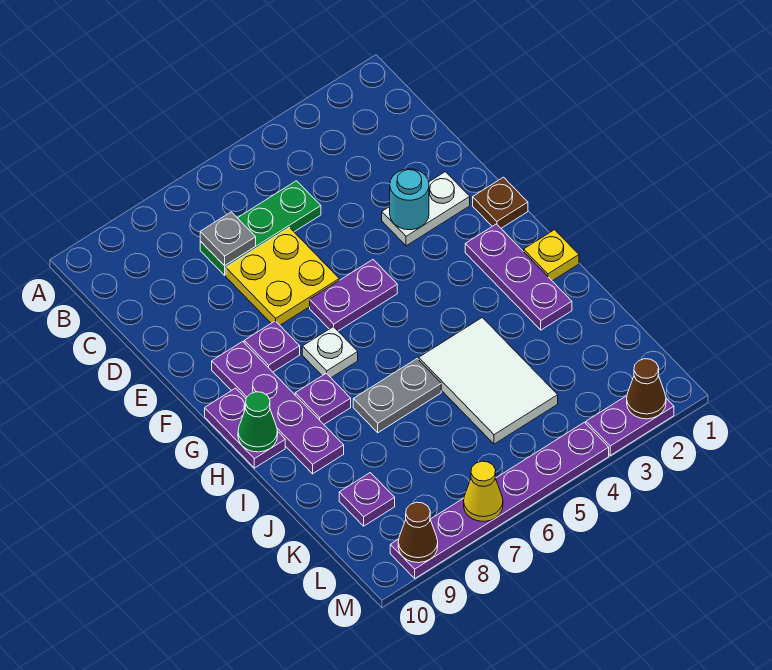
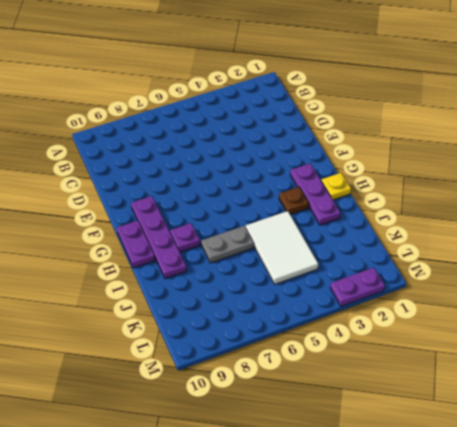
brown 1x1 plate [279,187,309,214] -> brown 1x1 plate moved to [473,177,528,228]
none -> green 1x3 plate [200,181,321,275]
none -> yellow 2x2 plate [226,228,339,325]
none -> white 1x2 plate [382,172,470,246]

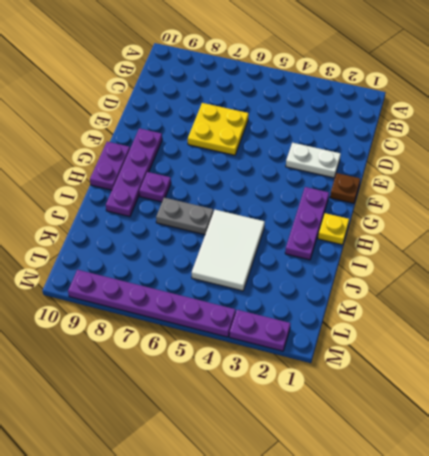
none -> green 1x3 plate [200,181,321,275]
none -> purple 1x2 plate [310,260,397,331]
none -> purple 1x1 plate [244,321,300,372]

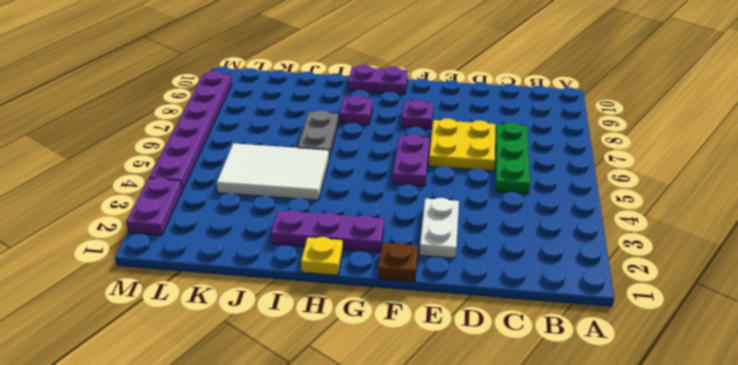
none -> purple 1x4 plate [212,341,344,474]
none -> white 1x1 plate [302,327,358,378]
none -> purple 1x1 plate [339,473,395,526]

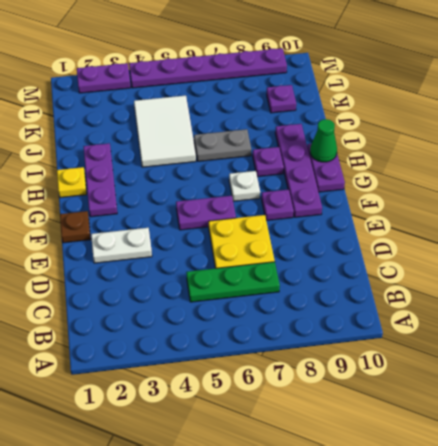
none -> grey 1x1 plate [200,212,256,266]
none -> cyan 1x1 round brick [390,169,429,230]
none -> brown 1x1 cone [627,359,666,419]

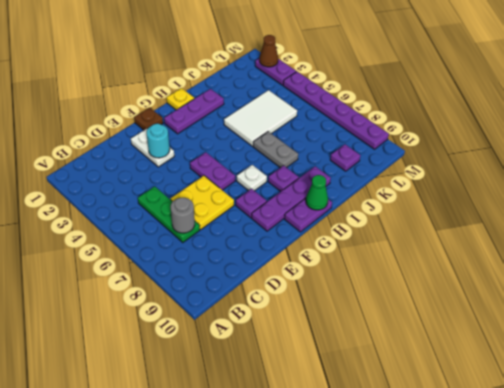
grey 1x1 round brick [171,198,195,233] -> grey 1x1 plate [200,212,256,266]
none -> yellow 1x1 cone [464,461,503,521]
none -> brown 1x1 cone [398,502,438,563]

